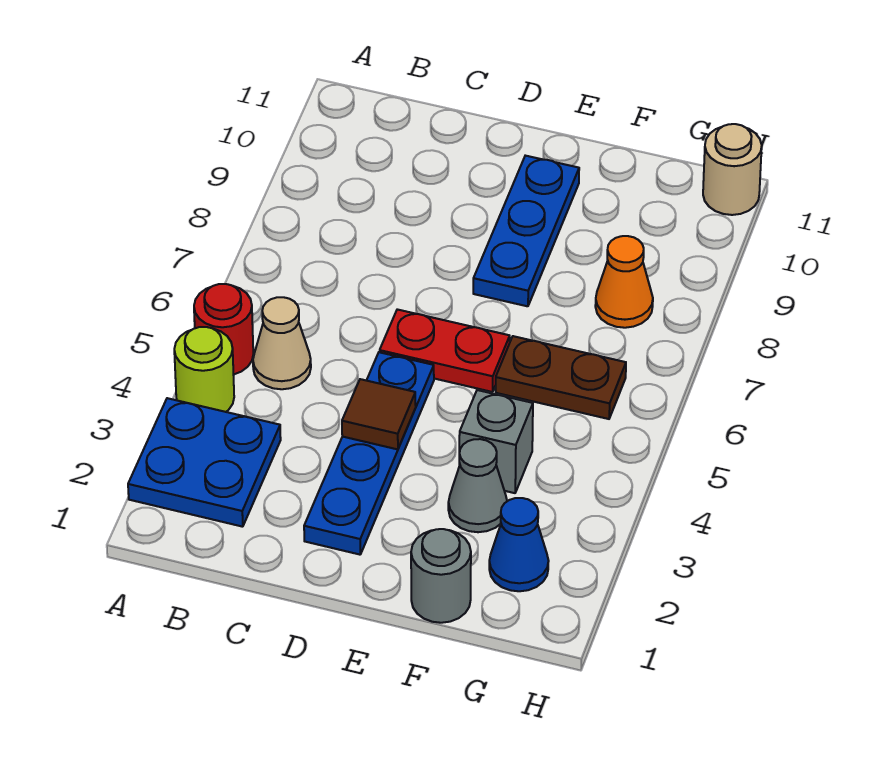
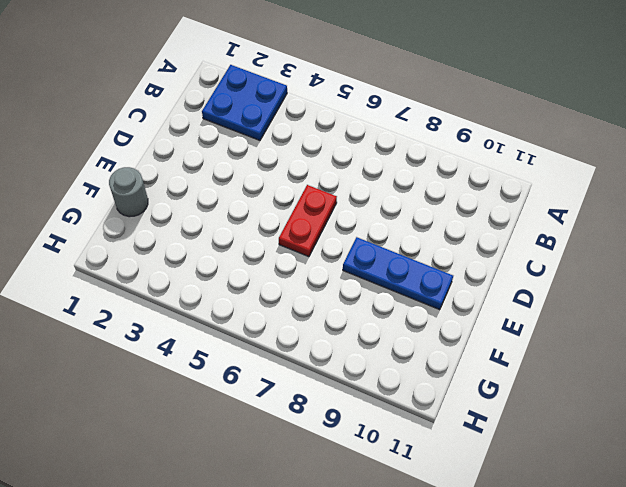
none -> lime 1x1 round brick [174,327,234,412]
none -> red 1x1 round brick [194,284,253,375]
none -> tan 1x1 cone [253,297,311,389]

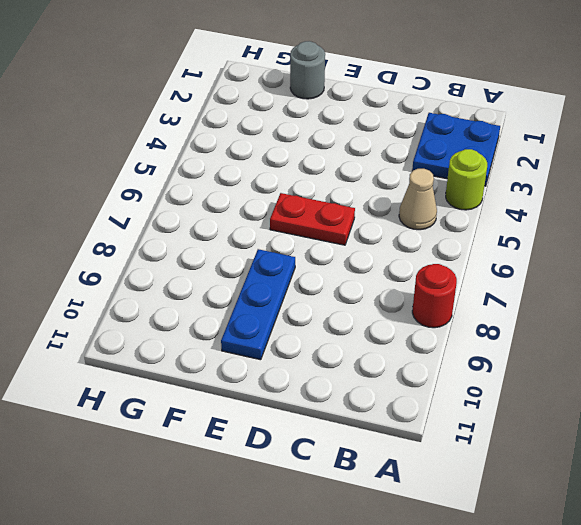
red 1x1 round brick [412,264,457,328] -> red 1x1 round brick moved to [194,284,253,375]
none -> blue 1x4 plate [304,352,434,555]
none -> grey 1x1 cone [448,439,507,532]
none -> grey 1x1 brick [459,390,533,493]

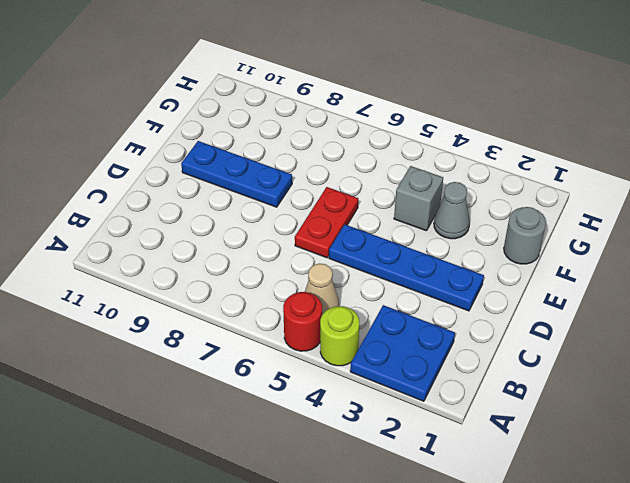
none -> brown 1x2 plate [496,336,626,419]
none -> blue 1x1 cone [489,498,549,591]
none -> orange 1x1 cone [595,236,653,328]

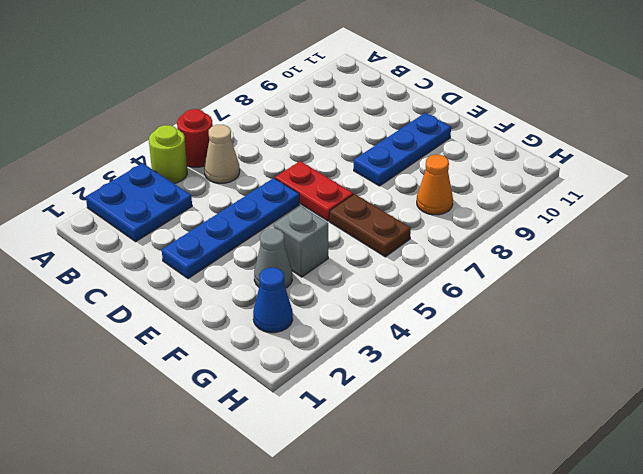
none -> grey 1x1 round brick [411,529,471,623]
none -> tan 1x1 round brick [703,124,762,215]
none -> brown 1x1 tile [342,379,416,449]

